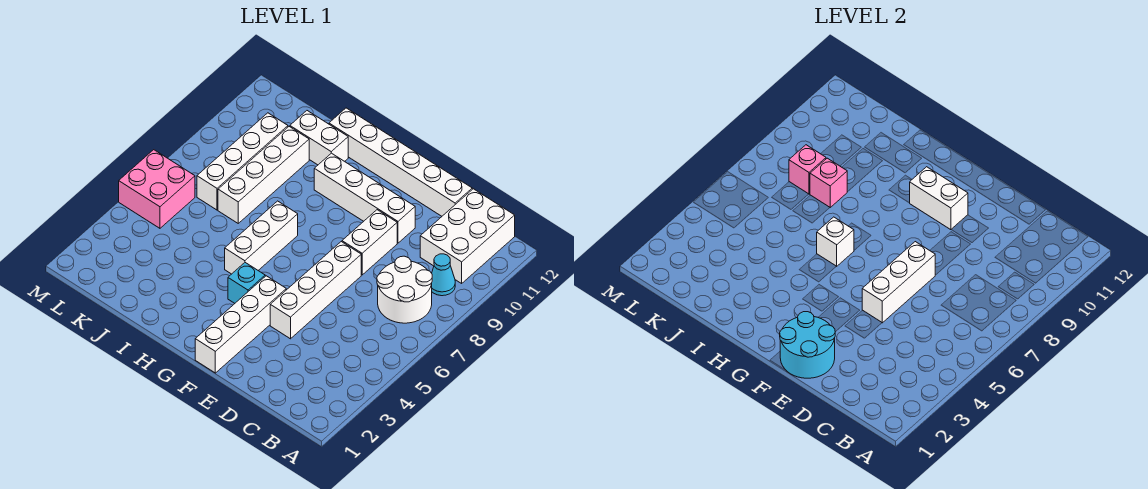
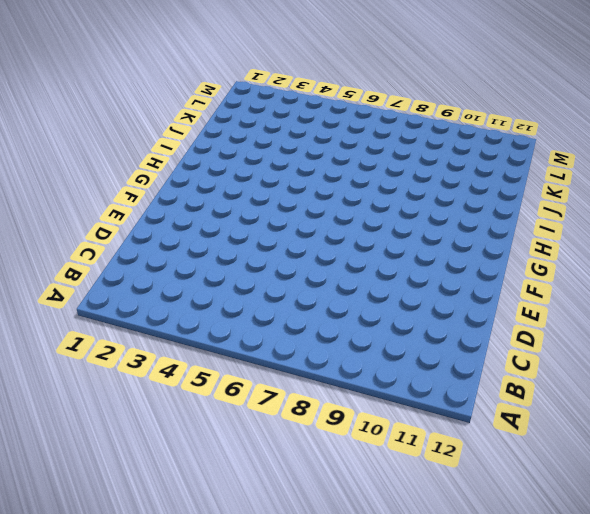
none -> white 2x2 round brick [377,256,432,323]
none -> cyan 1x1 cone [432,254,455,296]
none -> white 2x3 brick [420,189,515,283]

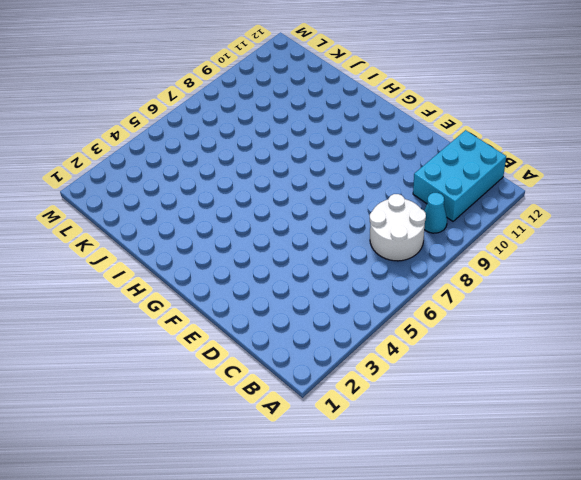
cyan 2x3 brick [413,130,506,221] -> white 2x3 brick [420,189,515,283]
none -> white 1x6 brick [329,108,472,216]
none -> white 1x4 brick [270,242,361,339]
none -> white 1x2 brick [342,210,397,275]

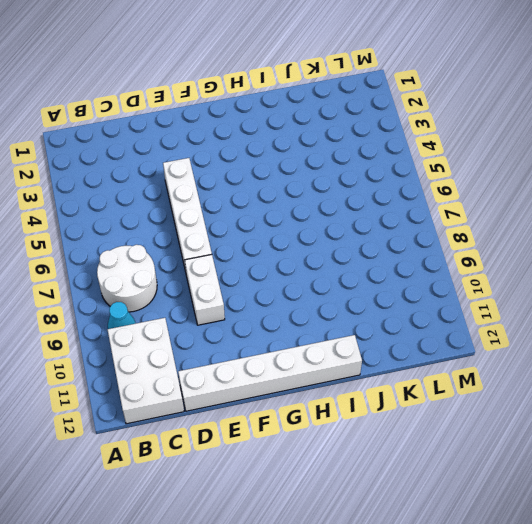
none -> white 1x4 brick [314,153,415,243]
none -> white 1x4 brick [195,276,286,373]
none -> cyan 1x1 brick [228,263,265,303]

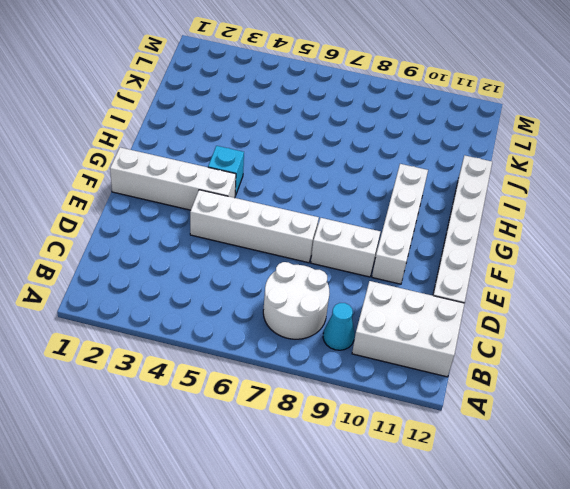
none -> white 1x3 brick [225,201,298,274]
none -> white 1x2 brick [290,111,348,165]
none -> white 1x4 brick [218,127,309,223]

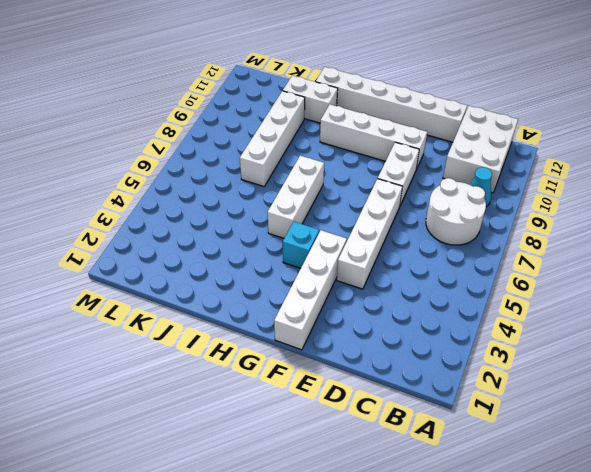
none -> white 1x4 brick [197,113,288,210]
none -> pink 2x2 brick [119,150,195,228]
none -> cyan 2x2 round brick [780,312,835,378]

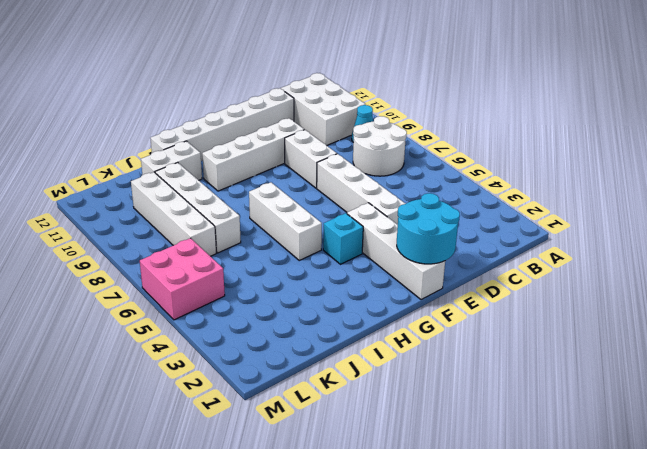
none -> white 1x3 brick [862,242,935,323]
none -> white 1x2 brick [910,167,968,230]
none -> white 1x1 brick [817,217,854,266]

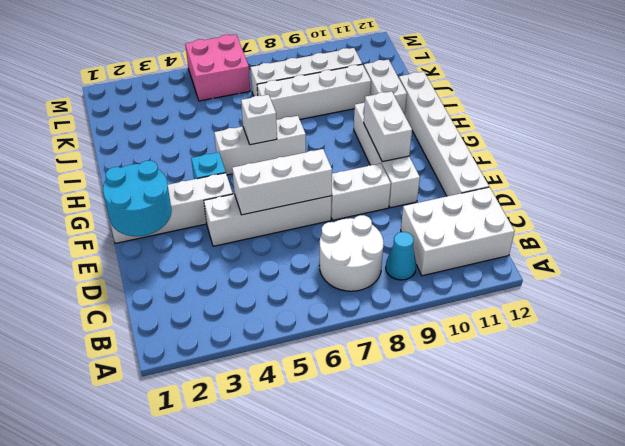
none -> pink 1x1 brick [810,158,847,207]
none -> pink 1x1 brick [789,145,826,194]

